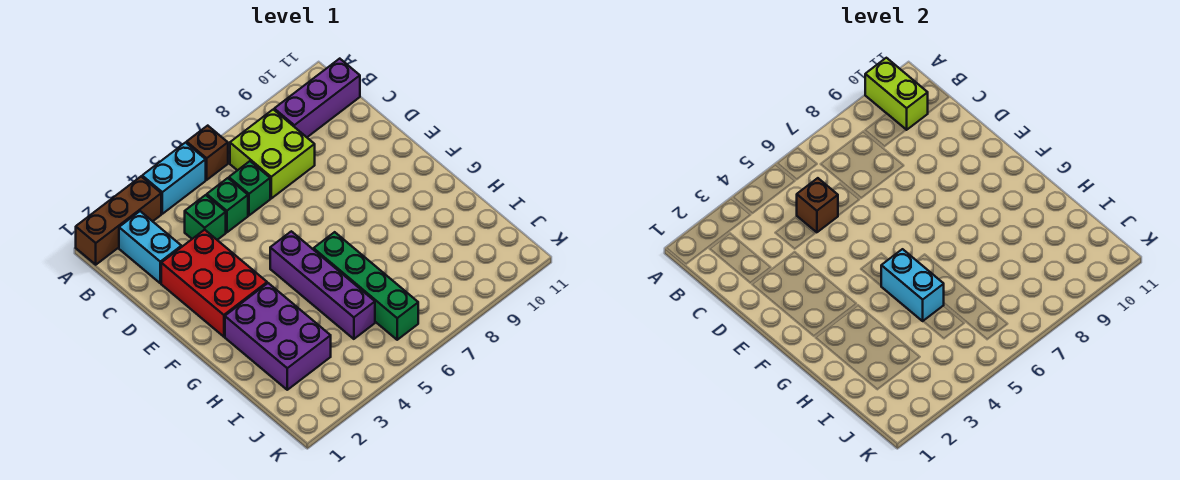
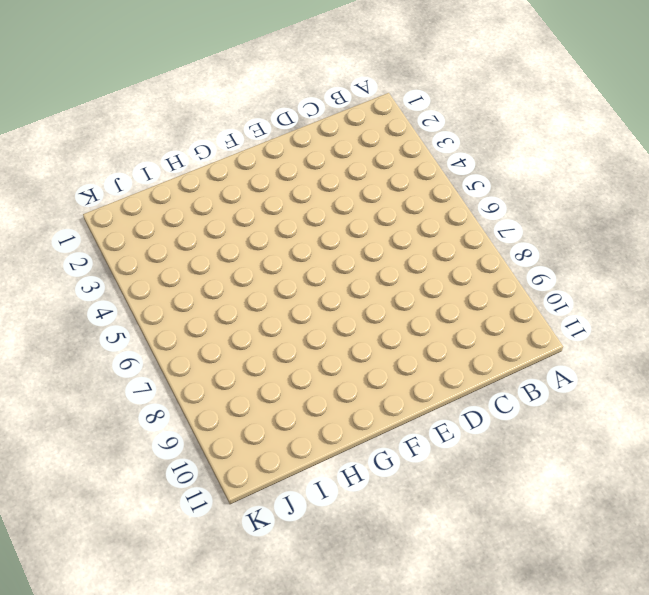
none -> brown 1x3 brick [76,177,161,265]
none -> cyan 1x2 brick [142,143,206,214]
none -> brown 1x1 brick [187,126,228,180]

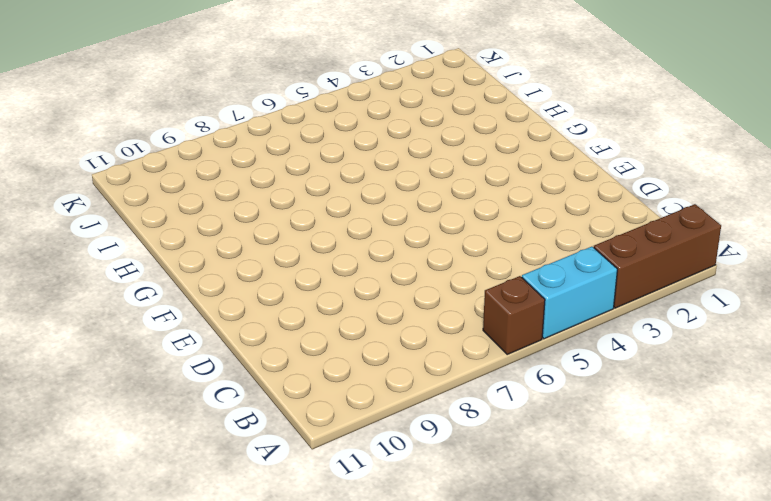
none -> cyan 1x2 brick [119,211,181,283]
none -> lime 2x2 brick [230,109,315,198]
none -> purple 1x3 brick [274,59,360,137]

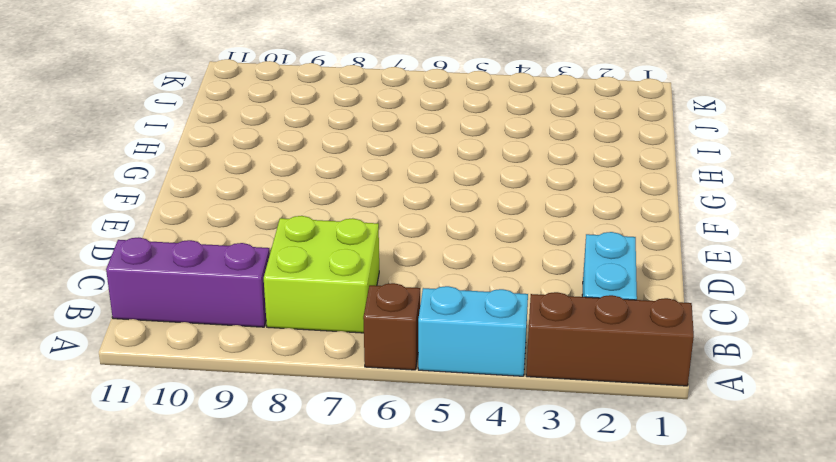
none -> green 1x1 brick [185,195,226,240]
none -> green 1x1 brick [207,178,248,232]
none -> green 1x1 brick [229,161,270,215]

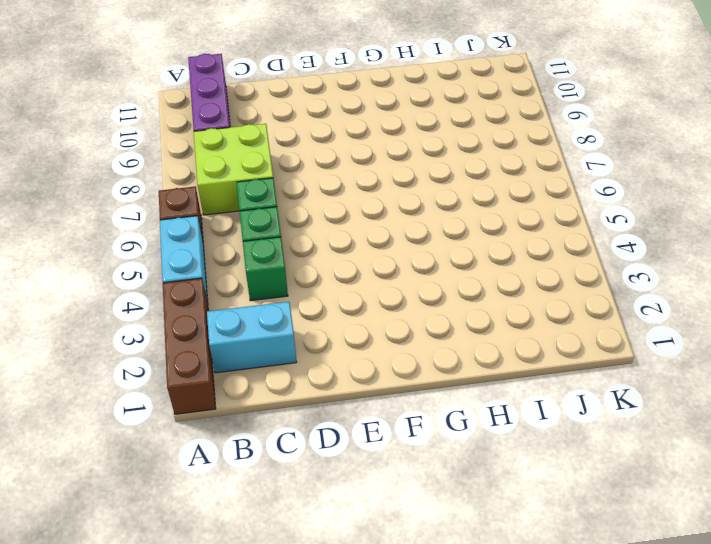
none -> red 2x3 brick [161,230,267,337]
none -> purple 1x4 brick [270,231,375,339]
none -> purple 2x3 brick [225,283,331,390]

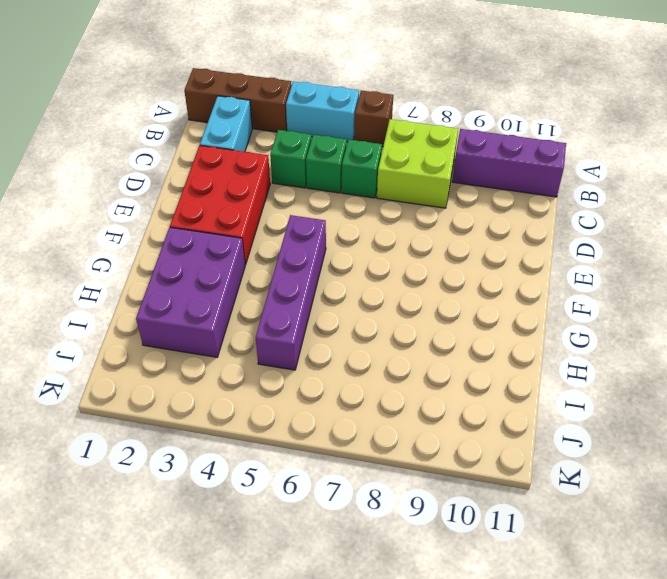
none -> green 1x4 brick [314,232,418,340]
none -> lime 1x2 brick [865,58,928,130]
none -> brown 1x1 brick [797,178,838,232]

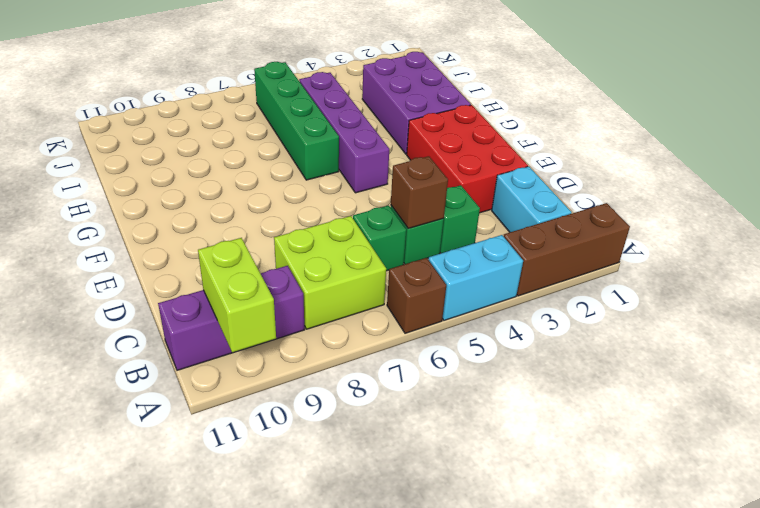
none -> cyan 1x2 brick [881,249,944,321]

